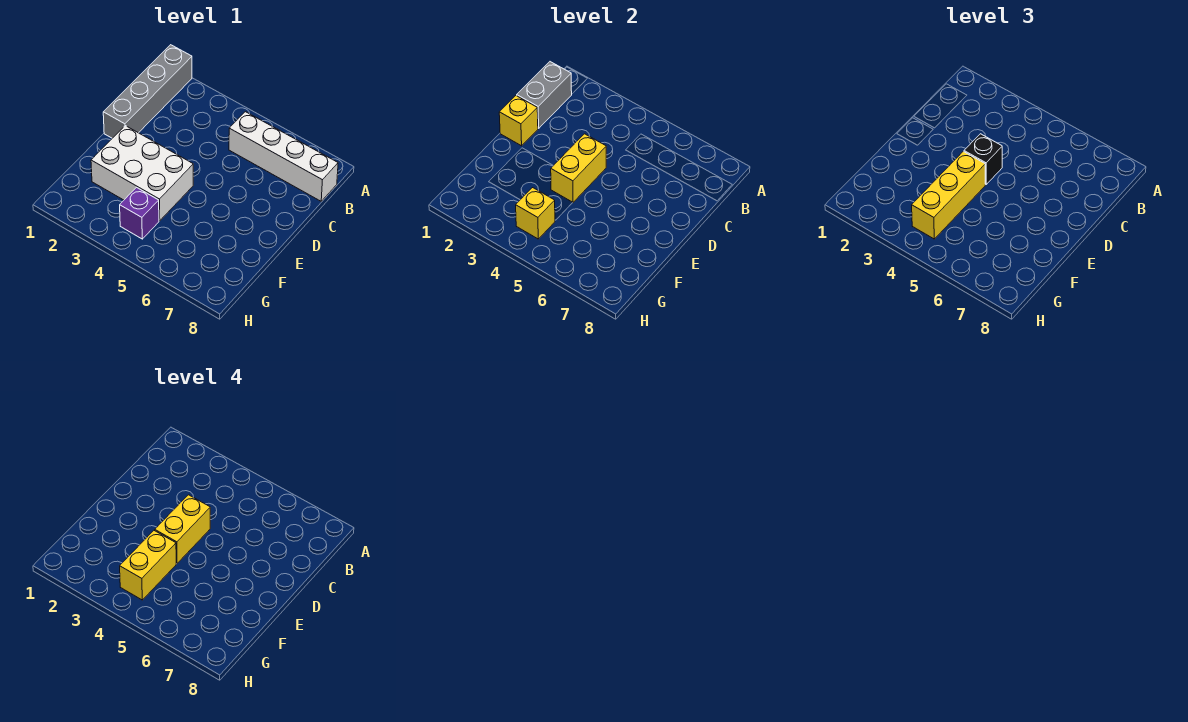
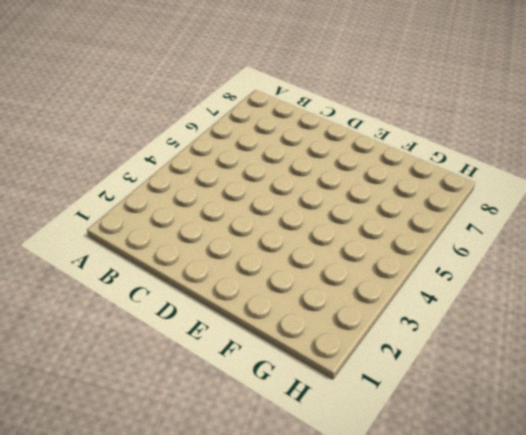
none -> grey 1x4 brick [103,45,192,138]
none -> white 1x4 brick [229,112,338,201]
none -> white 2x3 brick [91,126,193,221]

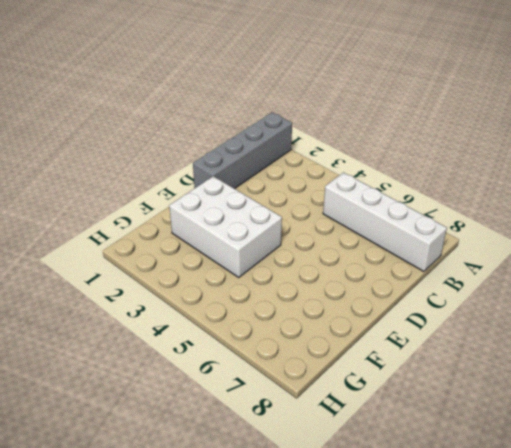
none -> purple 1x1 brick [120,188,159,239]
none -> grey 1x2 brick [517,62,572,128]
none -> yellow 1x1 brick [499,96,538,146]

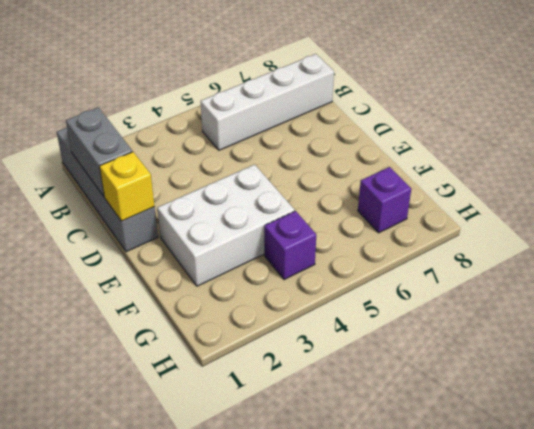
purple 1x1 brick [358,167,411,233] -> none
none -> yellow 1x2 brick [551,134,606,202]
none -> yellow 1x1 brick [516,188,555,239]
none -> black 1x1 brick [964,134,1002,184]

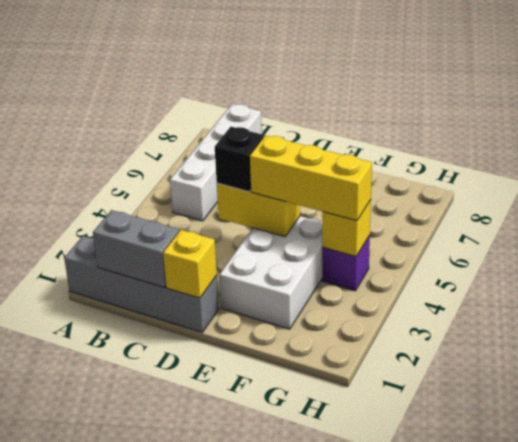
none -> yellow 1x2 brick [155,495,210,564]
none -> yellow 1x2 brick [120,530,176,600]

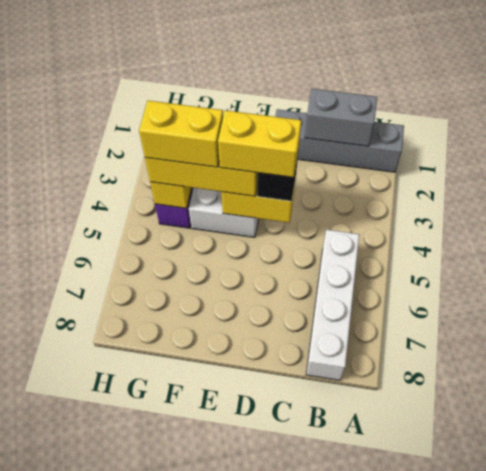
none -> yellow 1x1 brick [499,96,538,146]

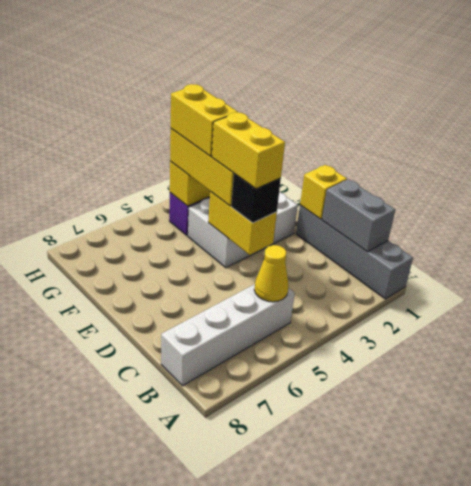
yellow 1x1 cone [254,245,288,302] -> none

